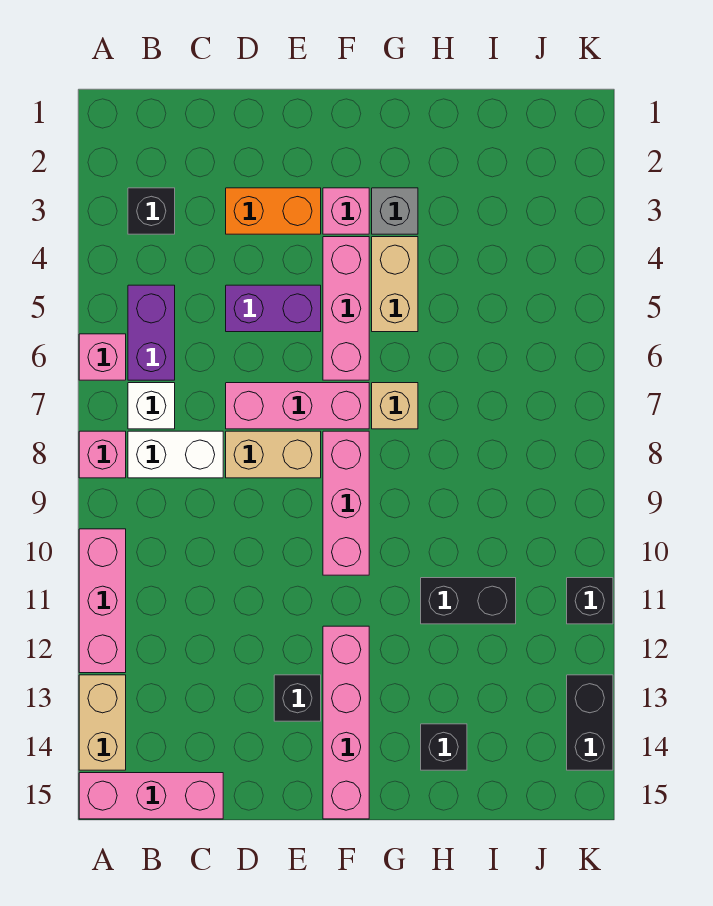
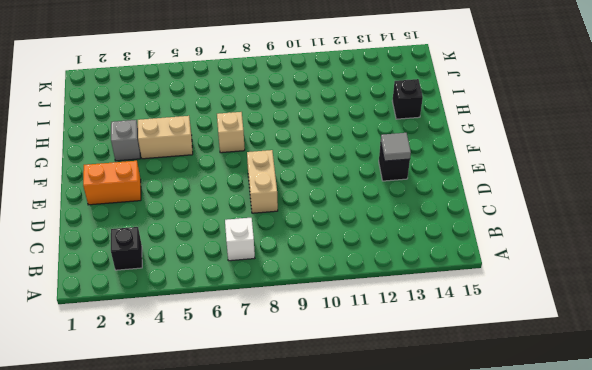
orange 1x2 brick [83,161,141,205] -> orange 1x2 brick turned to [226,188,321,234]
grey 1x1 tile [381,133,411,161] -> none
none -> pink 1x1 brick [79,334,126,380]
none -> pink 1x1 brick [79,431,126,478]
none -> pink 1x3 brick [79,529,126,673]

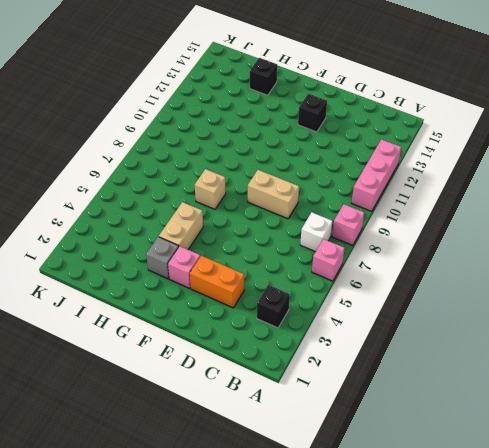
none -> tan 1x2 brick [79,675,126,770]
none -> pink 1x3 brick [79,773,223,819]
none -> purple 1x2 brick [128,285,175,380]

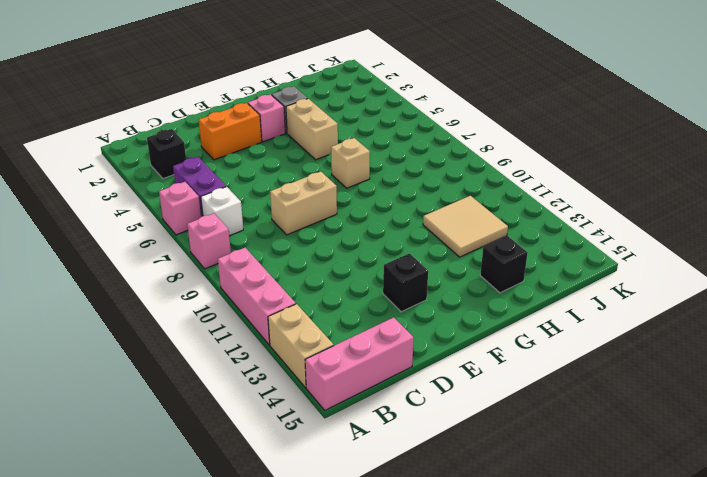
tan 2x2 tile [423,196,508,257] -> black 1x2 brick [421,578,516,624]
none -> white 1x2 brick [128,431,223,478]
none -> purple 1x2 brick [226,285,321,332]
none -> pink 1x3 brick [226,383,369,429]

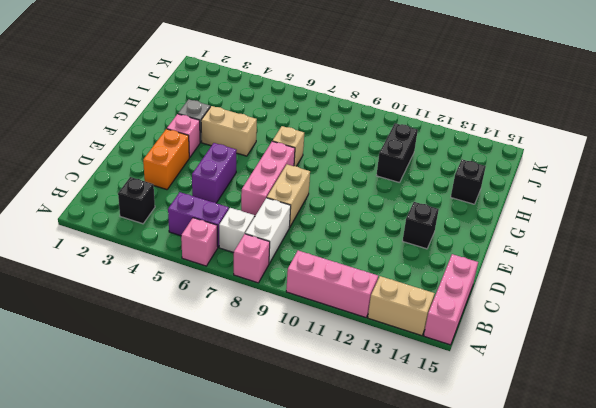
none -> pink 1x3 brick [323,237,369,380]
none -> pink 1x3 brick [323,431,369,575]
none -> pink 1x4 brick [323,626,369,819]

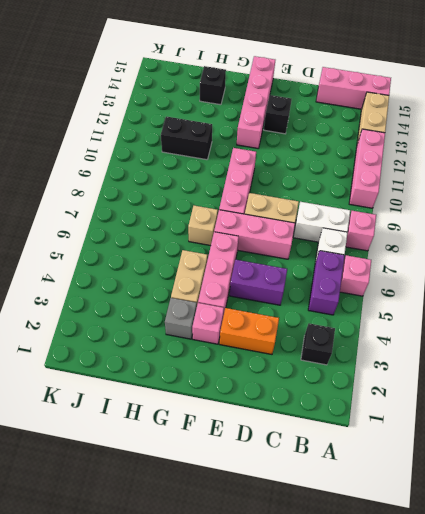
none -> black 1x1 brick [567,578,613,624]
none -> black 1x2 brick [567,675,613,770]

